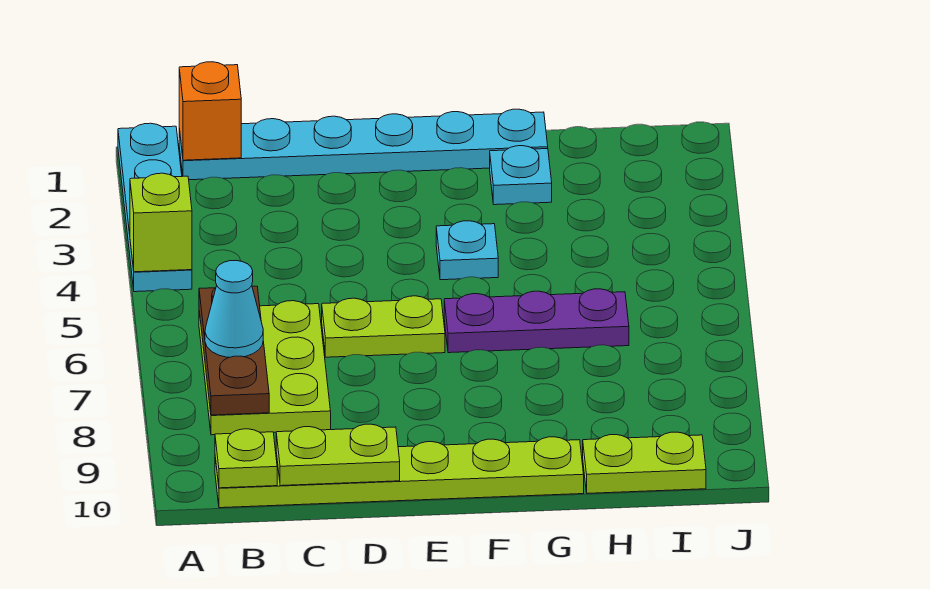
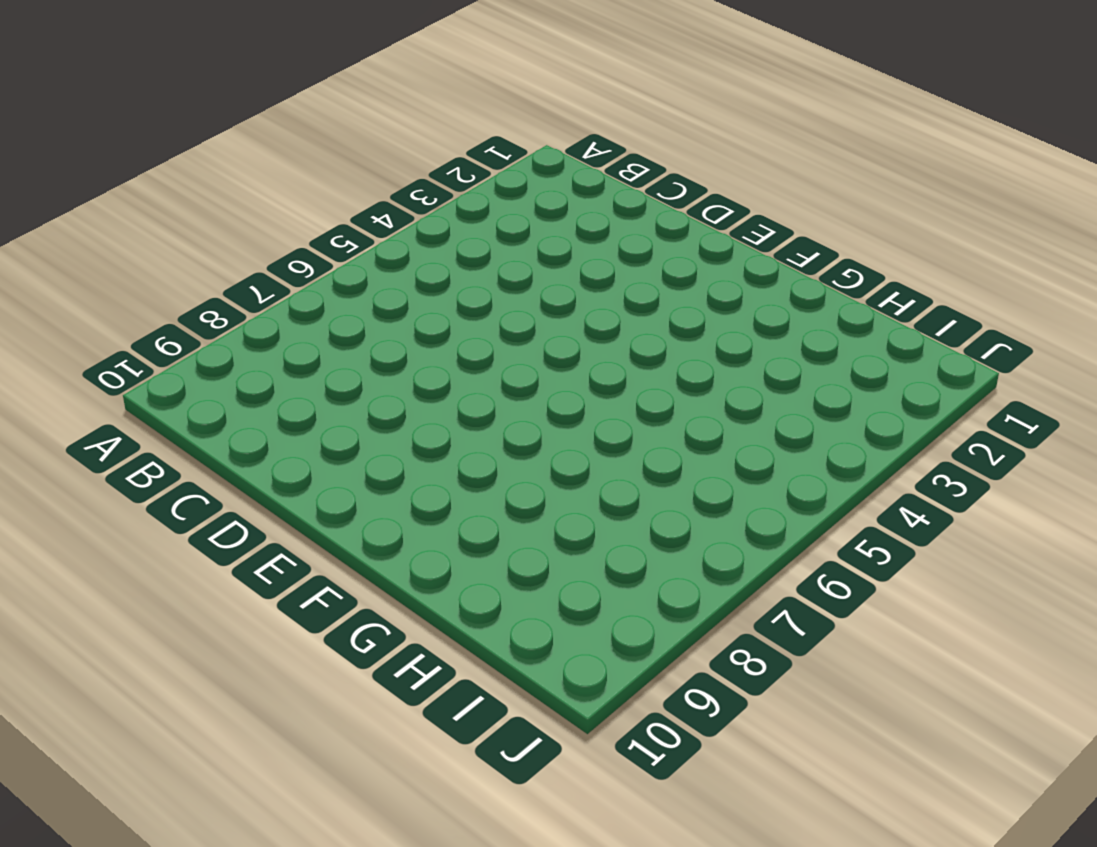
none -> cyan 1x4 plate [118,123,192,292]
none -> cyan 1x6 plate [179,109,548,180]
none -> lime 2x3 plate [199,301,331,435]

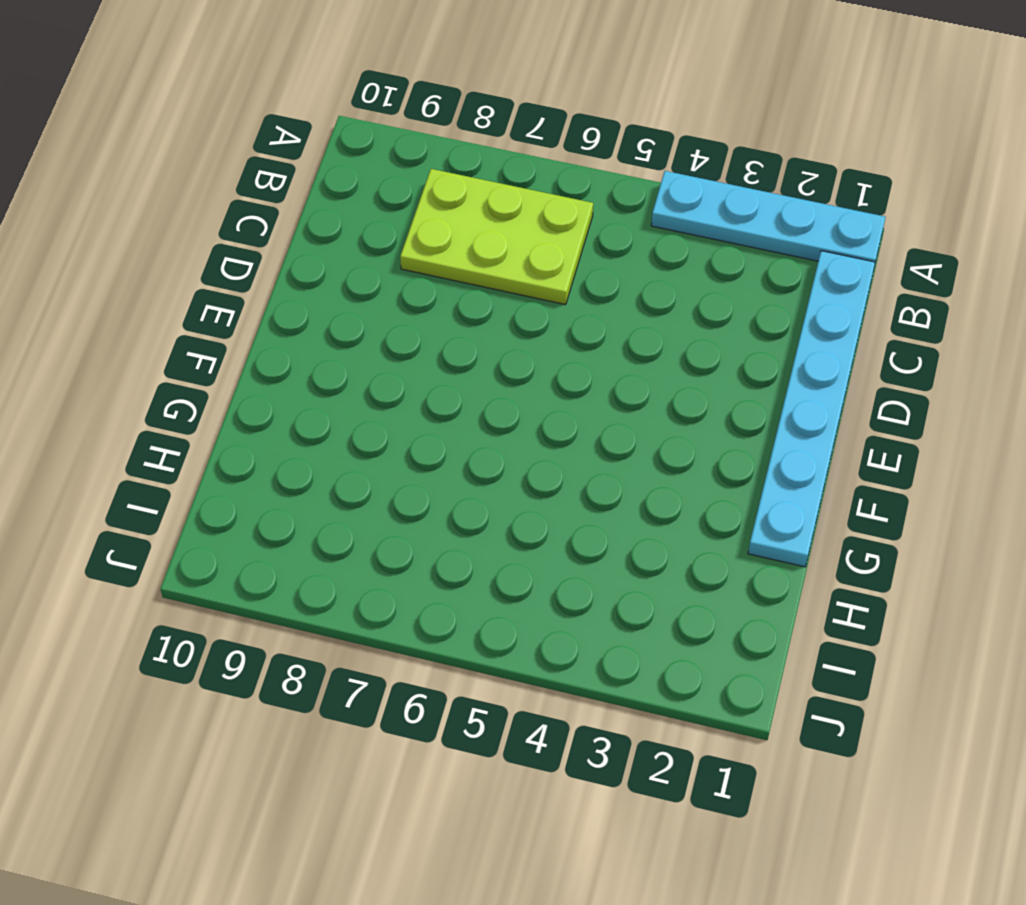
none -> lime 1x6 plate [215,437,584,508]
none -> lime 1x2 plate [322,296,445,357]
none -> cyan 1x1 plate [436,221,498,280]

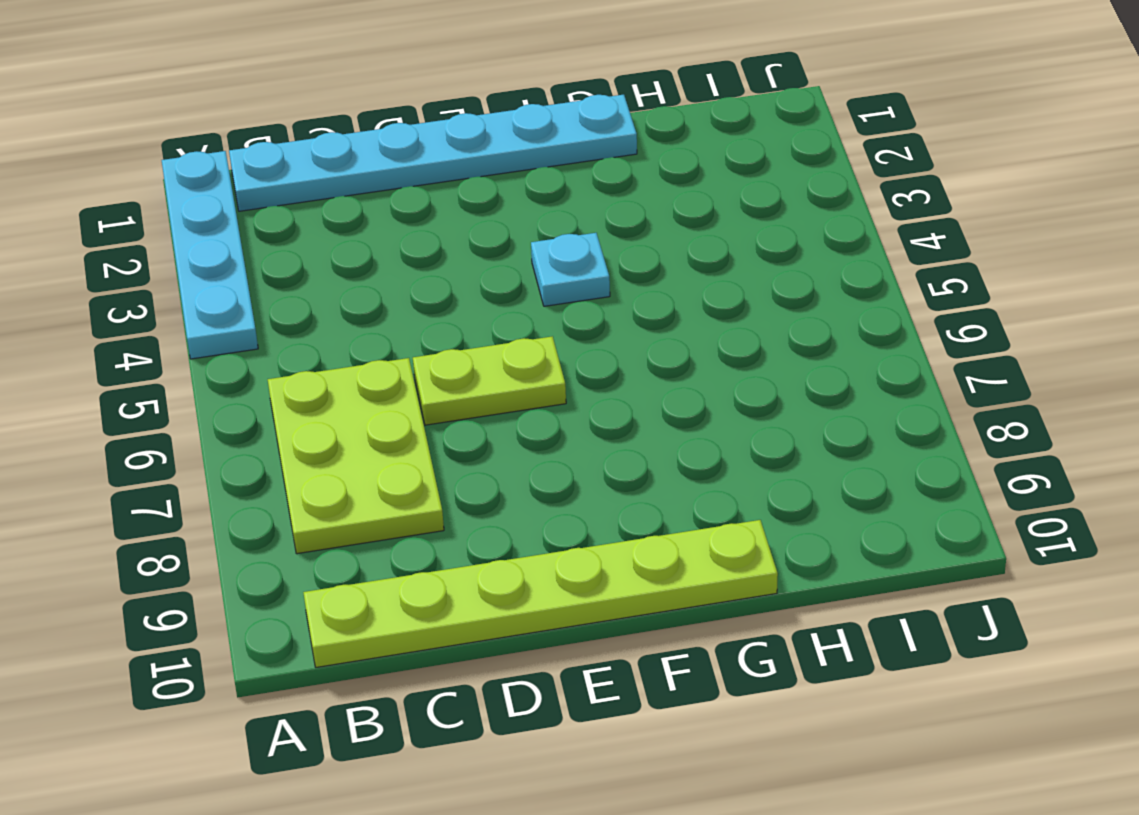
none -> purple 1x3 plate [444,289,629,353]
none -> cyan 1x1 plate [490,146,552,205]
none -> lime 1x2 plate [583,432,706,493]

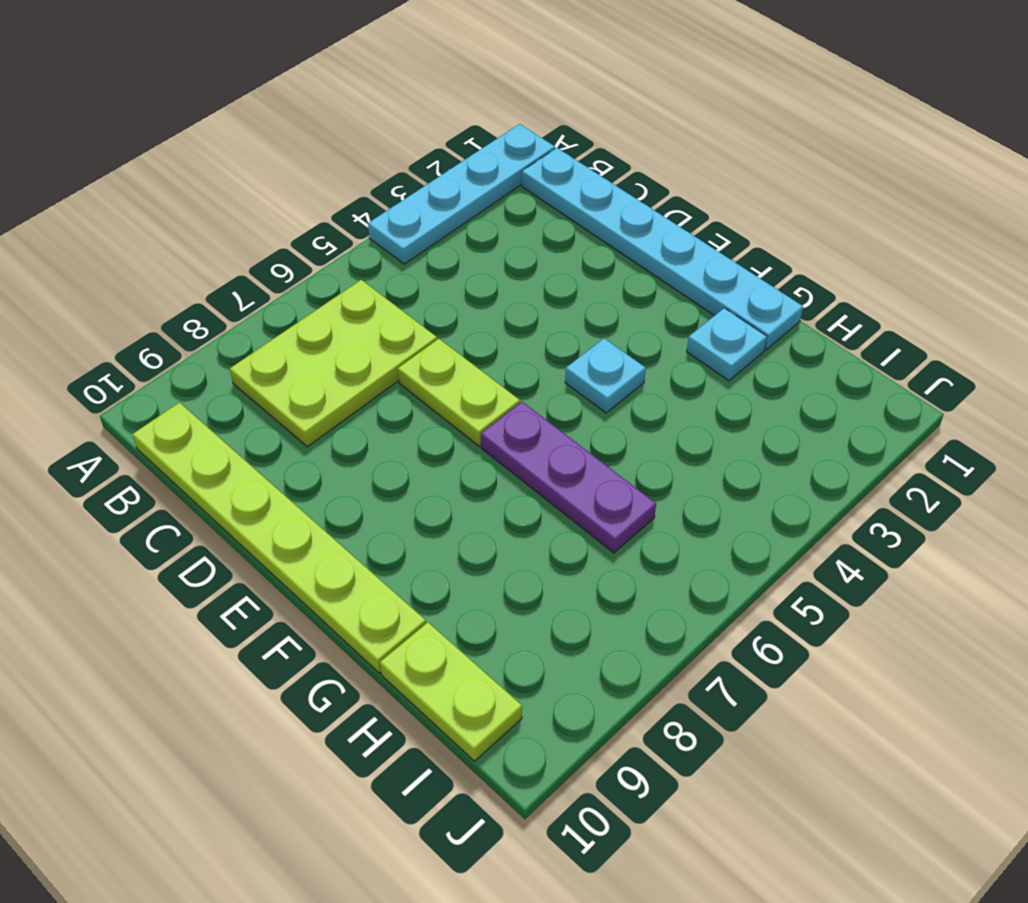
none -> lime 1x1 brick [130,173,192,272]
none -> orange 1x1 brick [179,62,241,160]
none -> brown 1x3 plate [199,286,269,415]

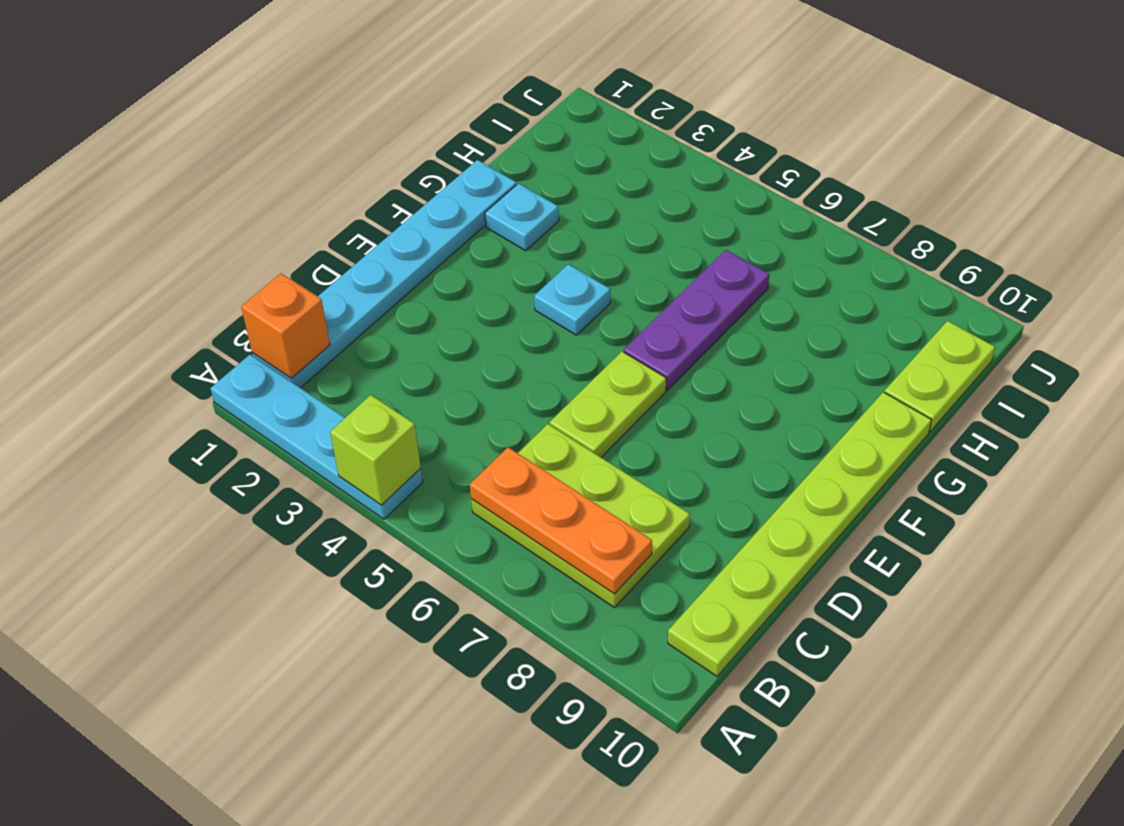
orange 1x3 plate [470,447,652,594] -> brown 1x3 plate [199,286,269,415]
none -> lime 1x1 plate [215,429,277,488]
none -> lime 1x2 plate [276,424,400,486]
none -> cyan 1x1 cone [205,261,263,357]

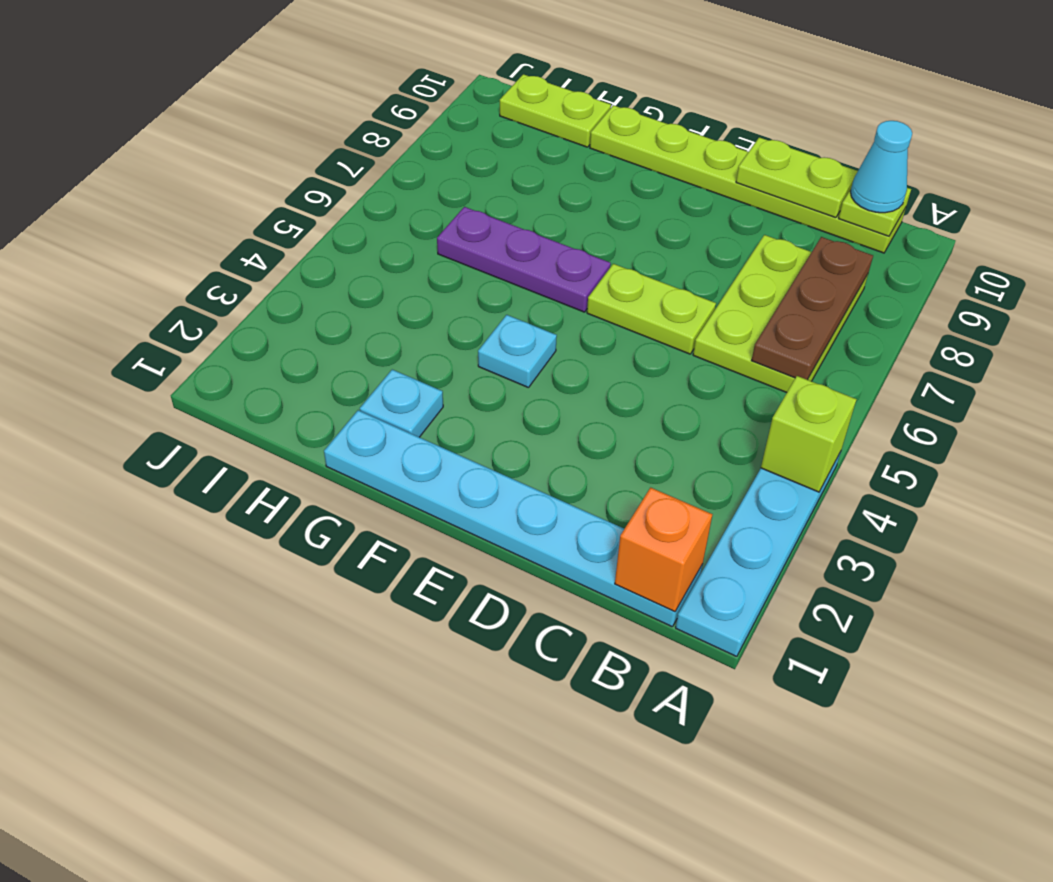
cyan 1x1 cone [851,121,912,213] -> cyan 1x1 cone moved to [205,261,263,357]

